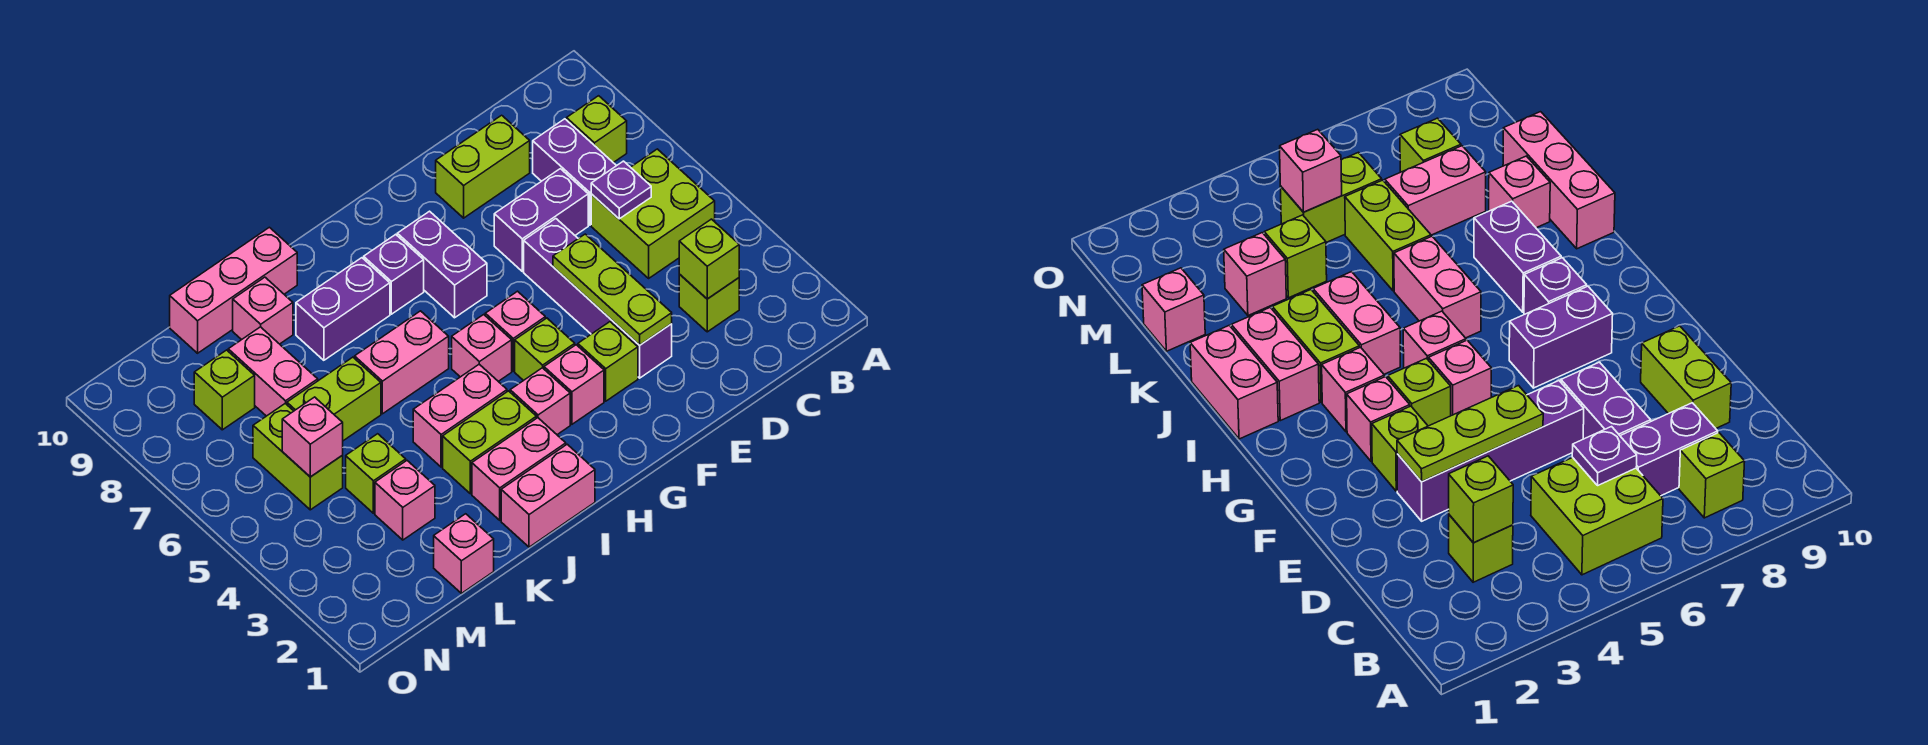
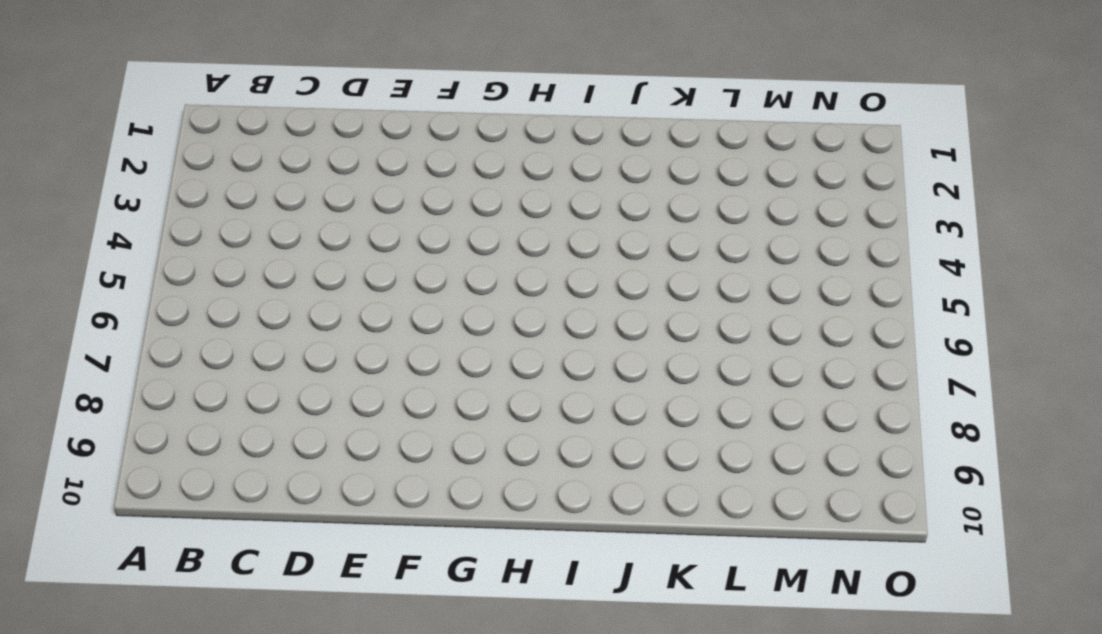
none -> lime 2x2 brick [591,149,715,278]
none -> lime 1x1 brick [567,96,627,163]
none -> lime 1x1 brick [679,274,739,332]
none -> purple 1x2 brick [533,119,616,225]

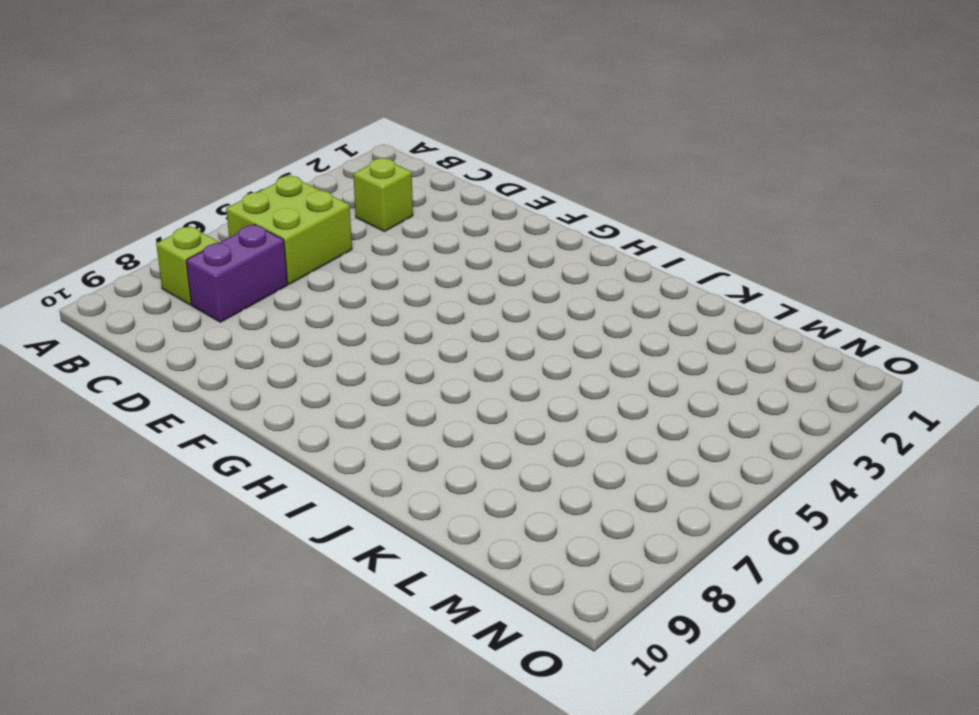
none -> purple 1x2 brick [494,169,588,271]
none -> lime 1x2 brick [436,115,530,218]
none -> purple 1x4 brick [524,219,672,378]
none -> lime 1x1 brick [578,322,638,401]

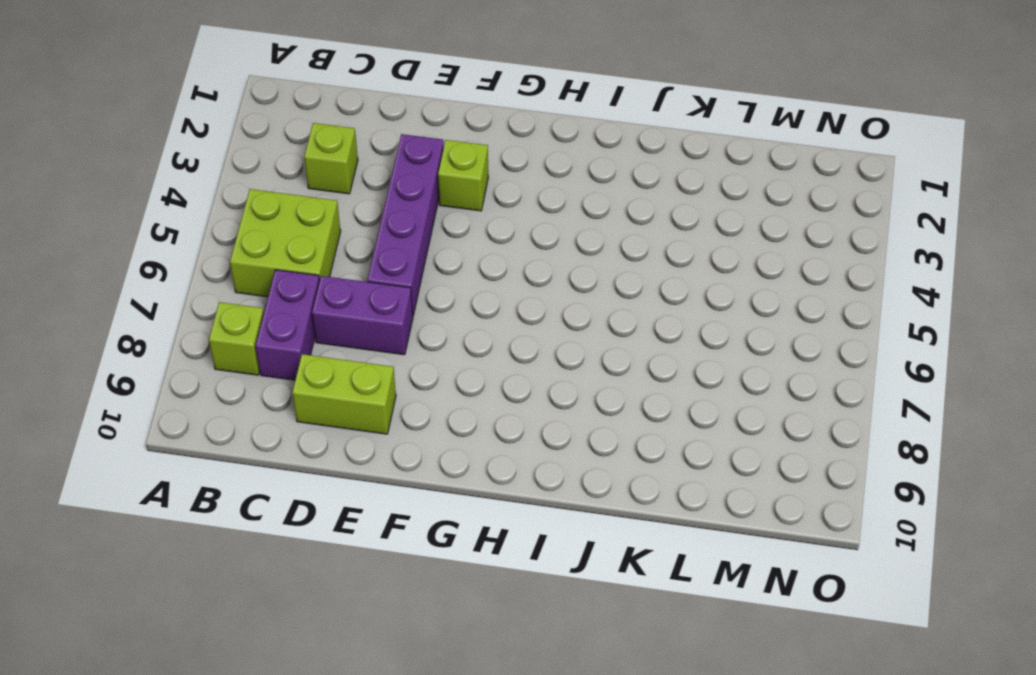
none -> pink 1x1 brick [544,345,604,424]
none -> lime 1x1 brick [515,318,575,381]
none -> pink 1x1 brick [485,291,545,371]
none -> purple 1x2 brick [397,211,487,318]

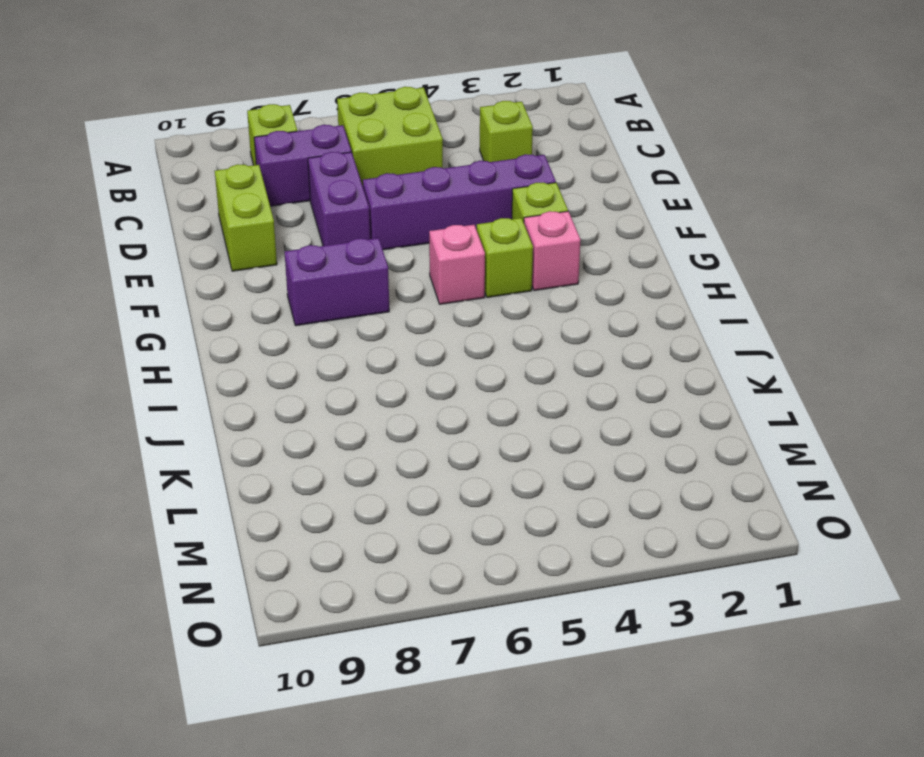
none -> pink 1x1 brick [510,368,570,435]
none -> pink 1x1 brick [452,315,512,381]
none -> purple 1x1 brick [364,234,424,314]
none -> pink 1x2 brick [501,444,595,547]

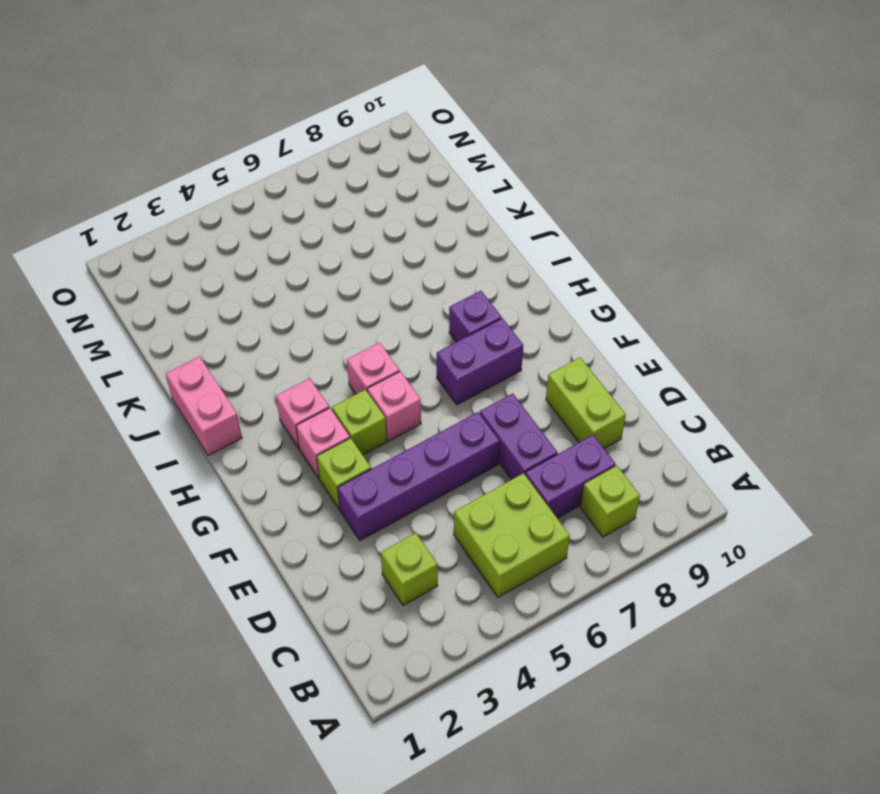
none -> pink 1x2 brick [472,418,566,520]
none -> lime 1x2 brick [443,391,536,494]
none -> pink 1x2 brick [413,364,507,467]
none -> pink 1x2 brick [355,311,449,414]

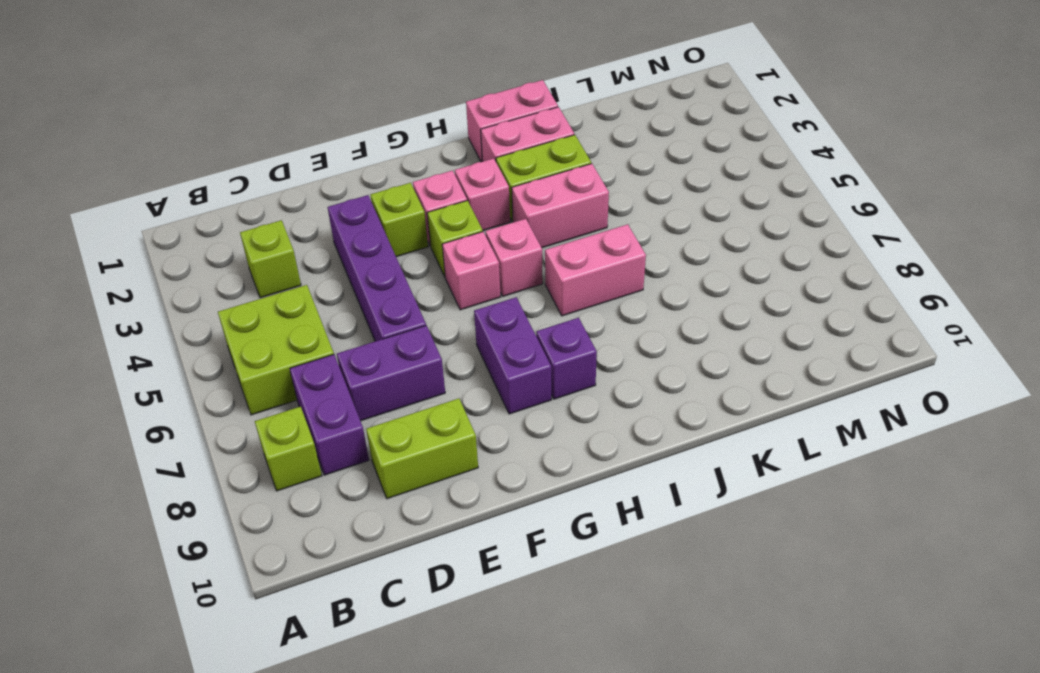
none -> purple 1x2 brick [296,258,390,360]
none -> pink 1x3 brick [170,227,297,353]
none -> lime 1x2 brick [287,357,381,441]
none -> pink 1x1 brick [233,277,293,344]

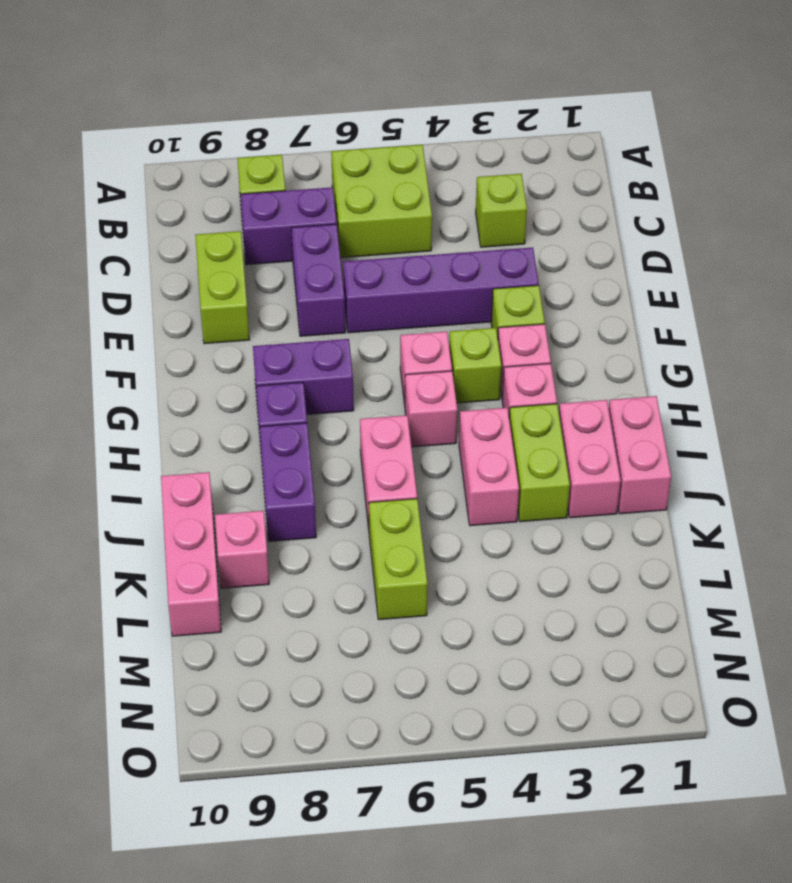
none -> pink 1x1 brick [434,514,494,593]
none -> pink 1x1 brick [375,461,435,540]
none -> lime 1x1 brick [346,434,406,513]
none -> pink 1x2 brick [228,327,318,416]

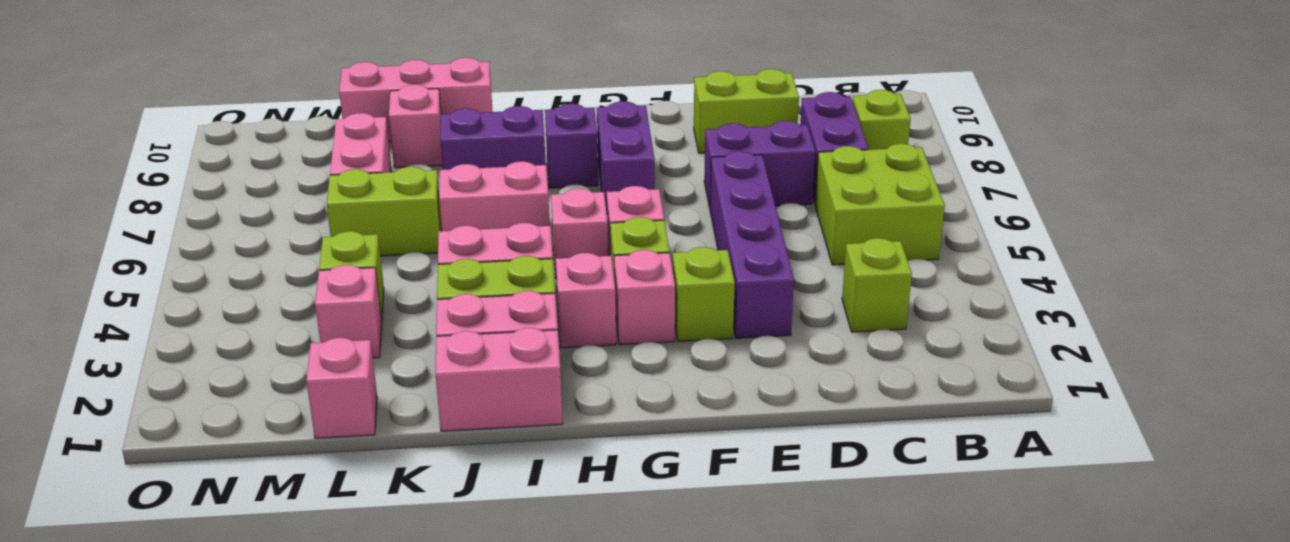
none -> lime 1x2 brick [253,403,343,510]
none -> lime 1x1 brick [194,350,255,430]
none -> lime 1x1 brick [679,219,739,299]
none -> purple 1x1 plate [591,161,651,219]

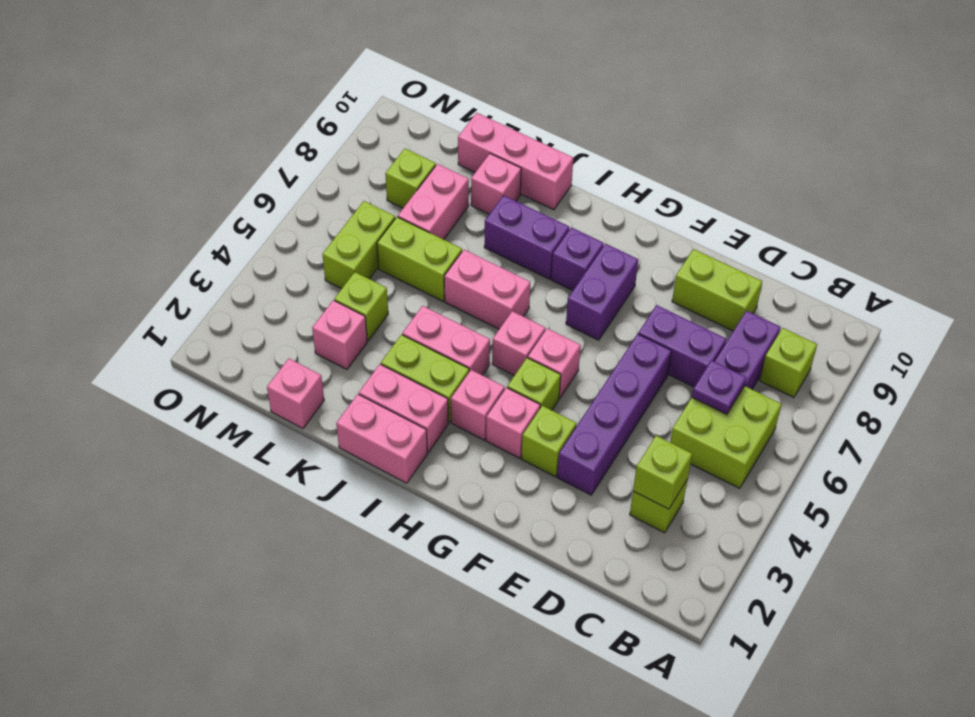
none -> lime 1x3 plate [553,234,672,345]
none -> pink 1x1 brick [282,397,343,477]

